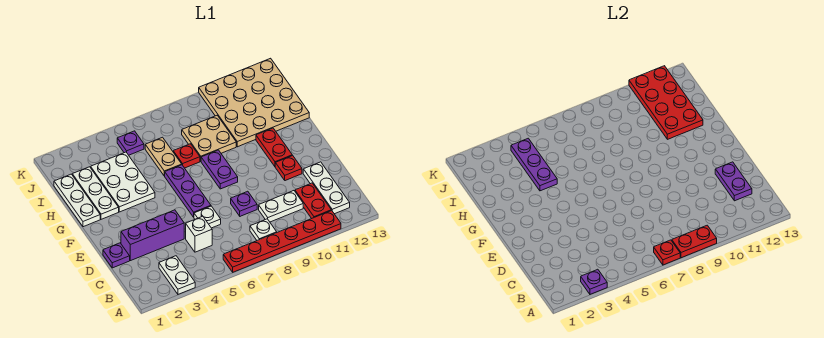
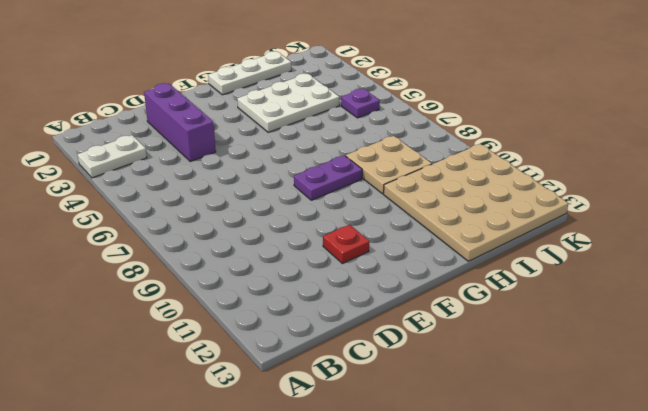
none -> red 1x6 plate [223,210,341,272]
none -> white 1x1 plate [250,219,277,240]
none -> red 1x2 plate [295,183,331,219]

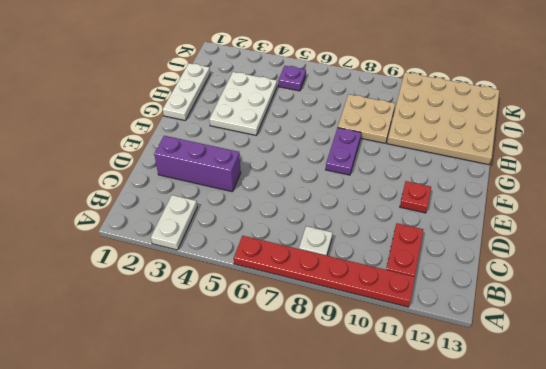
none -> white 1x3 plate [303,162,350,214]
none -> white 1x1 brick [186,216,212,252]
none -> white 1x2 plate [259,191,303,222]

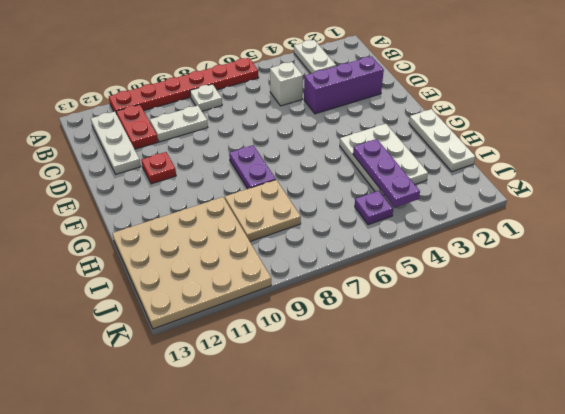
none -> purple 1x1 plate [103,243,130,268]
none -> white 1x1 plate [194,206,221,228]
none -> purple 1x1 plate [231,191,257,216]

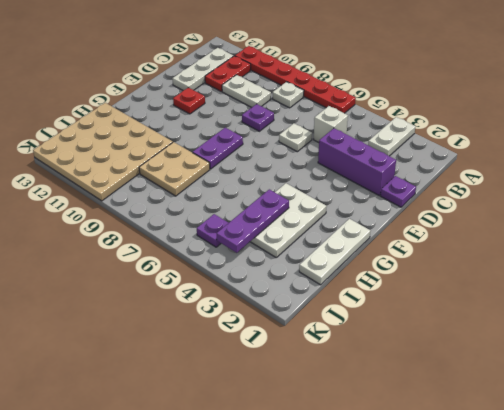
none -> purple 1x3 plate [165,165,211,217]
none -> red 1x2 plate [256,128,292,166]
none -> white 1x3 plate [72,167,119,219]

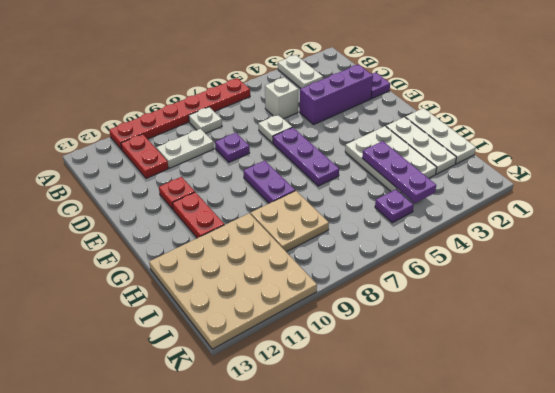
none -> white 1x3 plate [303,162,350,214]
none -> tan 1x2 plate [145,137,182,176]
none -> red 1x1 plate [173,144,200,168]

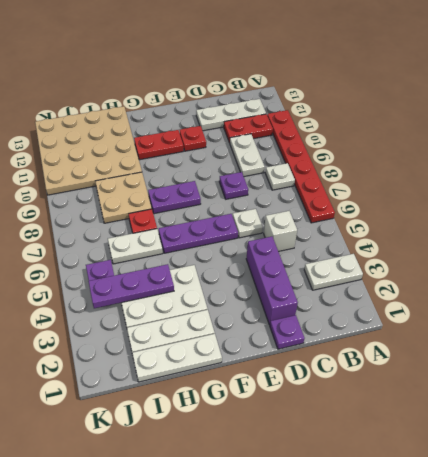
white 1x2 plate [108,229,163,264] -> tan 1x2 plate [145,137,182,176]
none -> purple 1x1 plate [581,269,607,294]
none -> red 1x1 plate [654,240,680,265]
none -> red 1x2 plate [672,225,717,258]

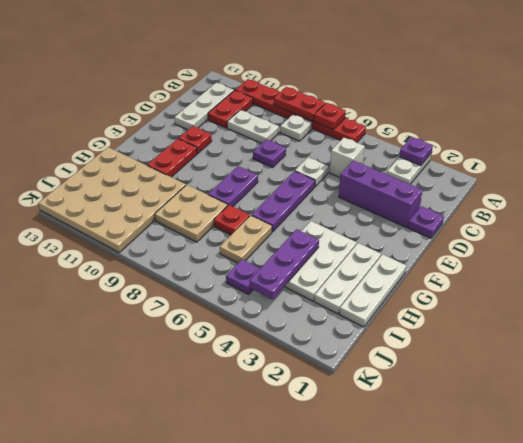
none -> purple 1x2 plate [715,162,752,201]
none -> red 2x4 plate [629,66,703,139]

